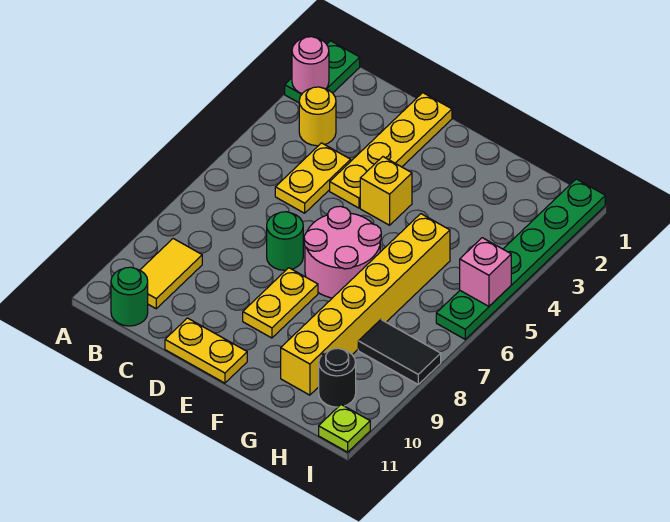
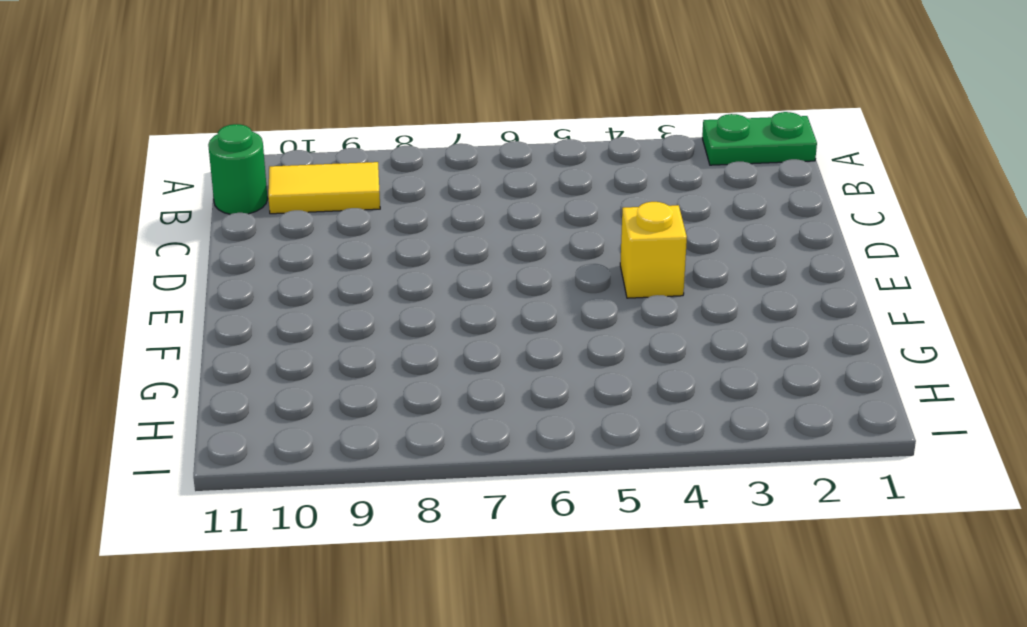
none -> yellow 1x1 round brick [299,87,336,146]
none -> yellow 1x2 plate [275,143,351,213]
none -> yellow 1x4 plate [330,93,452,208]

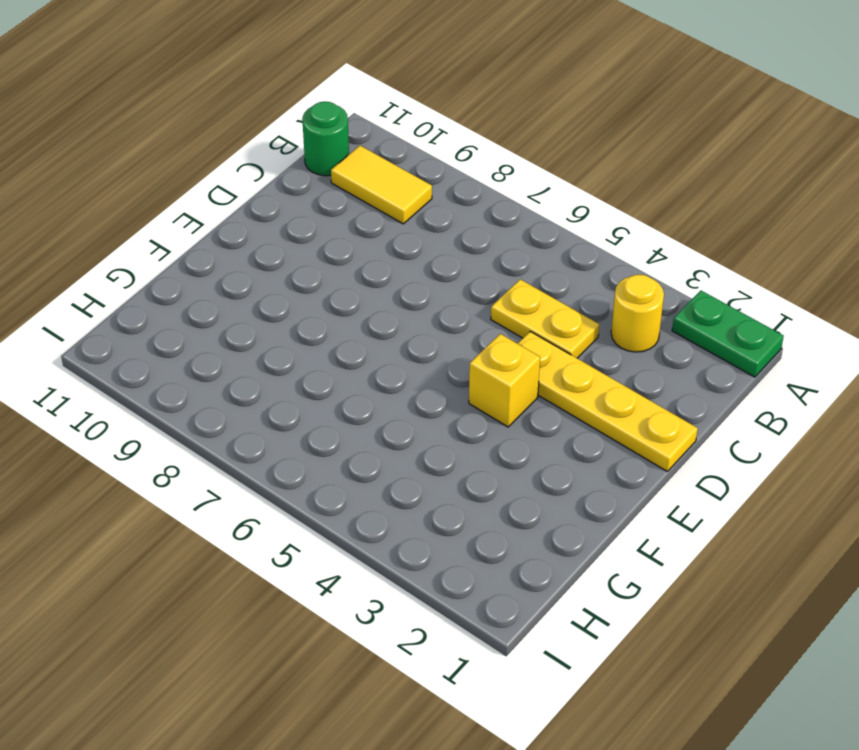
none -> green 1x1 round brick [267,212,303,270]
none -> yellow 1x2 plate [165,318,247,383]
none -> pink 2x2 round brick [304,206,381,298]

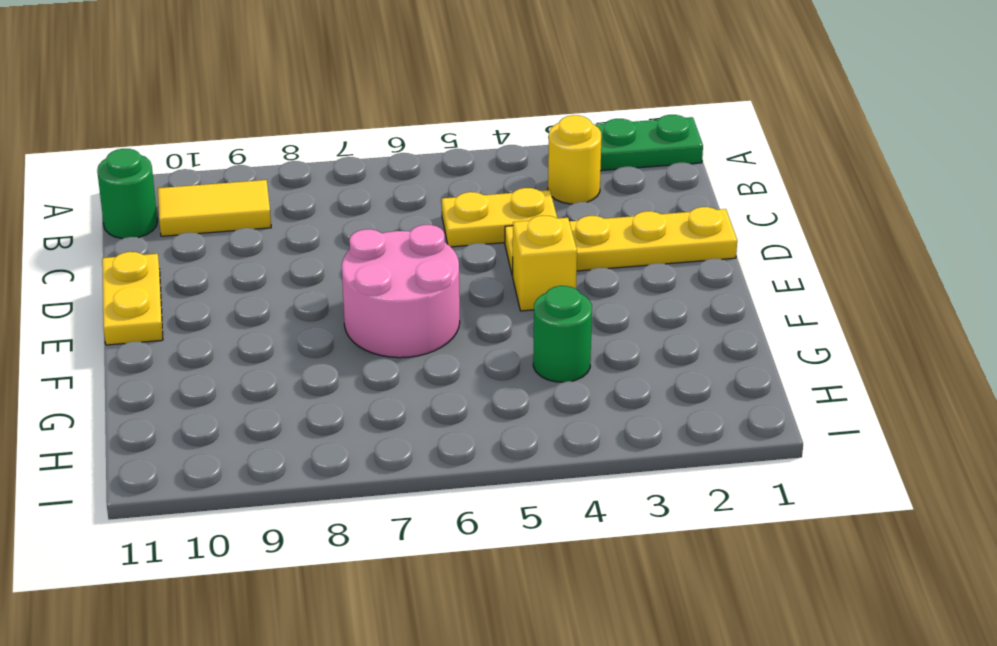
green 1x1 round brick [533,286,592,382] -> green 1x1 round brick moved to [267,212,303,270]
none -> yellow 1x2 plate [243,268,318,338]
none -> yellow 1x6 brick [281,214,450,395]
none -> black 1x2 tile [358,320,441,384]

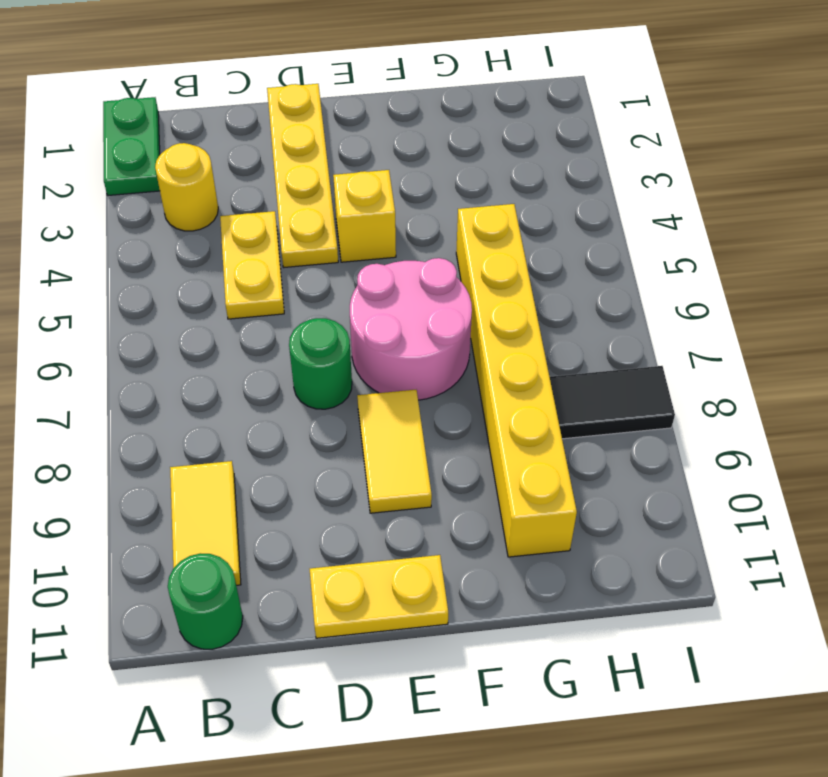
yellow 1x2 tile [357,390,432,513] -> yellow 1x2 plate [243,268,318,338]
none -> black 1x1 round brick [319,348,356,407]
none -> green 1x6 plate [436,179,605,339]
none -> lime 1x1 plate [319,405,370,452]

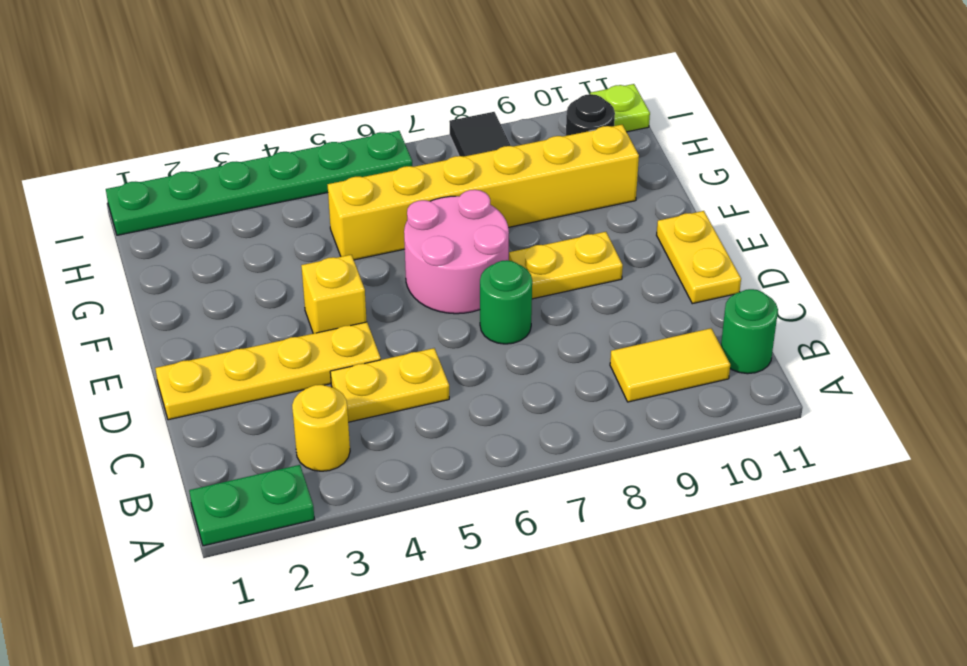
none -> pink 1x1 round brick [292,37,329,93]
none -> pink 1x1 brick [460,238,511,306]

